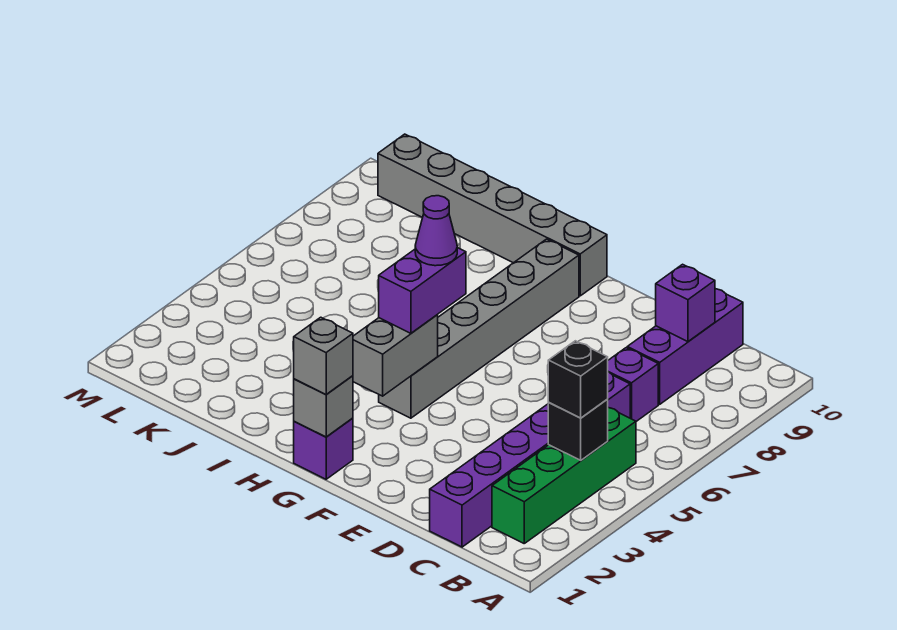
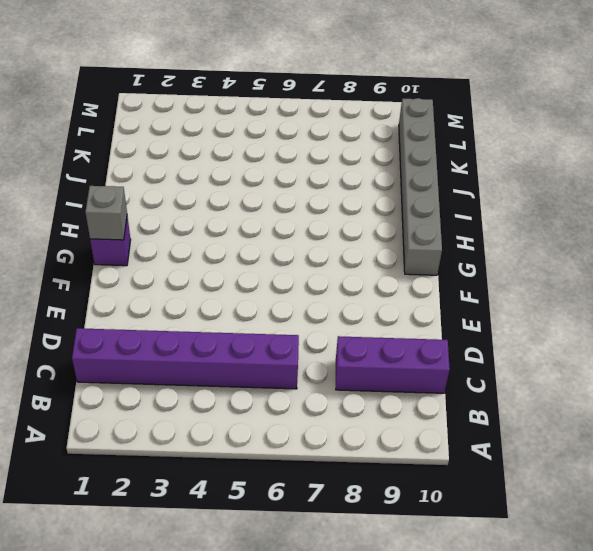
none -> green 1x4 brick [492,408,636,543]
none -> purple 1x1 brick [608,348,658,421]
none -> grey 1x6 brick [379,239,579,418]

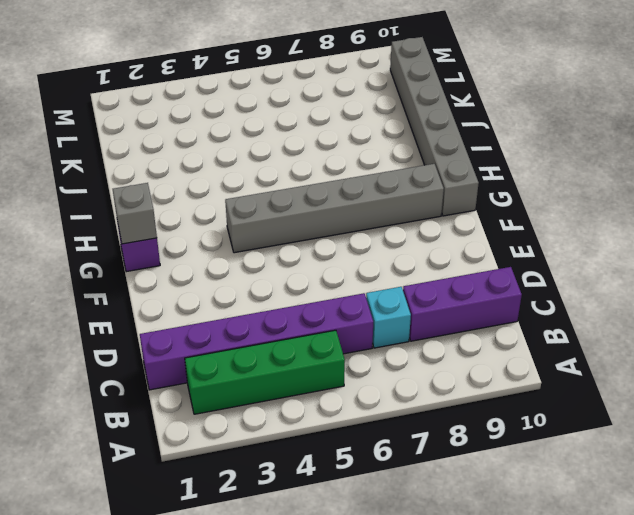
cyan 1x1 brick [366,287,411,348] -> purple 1x1 brick [608,348,658,421]
none -> black 1x1 brick [548,399,608,460]
none -> purple 1x1 brick [656,264,715,342]
none -> grey 1x2 brick [353,315,438,396]

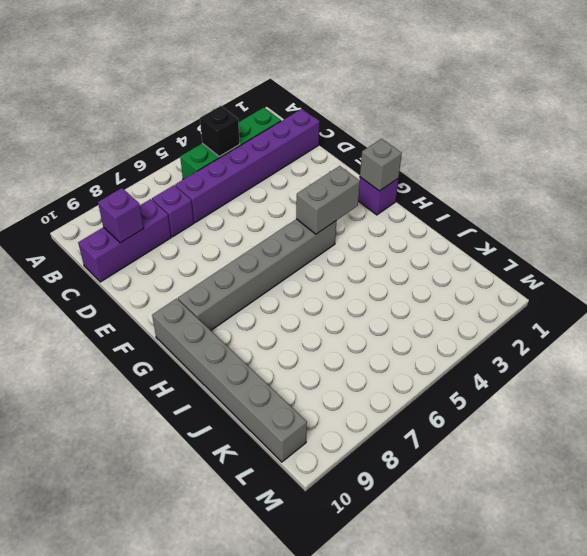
none -> black 1x1 brick [548,341,608,418]
none -> grey 1x1 brick [294,317,353,395]
none -> purple 1x2 brick [379,248,466,333]

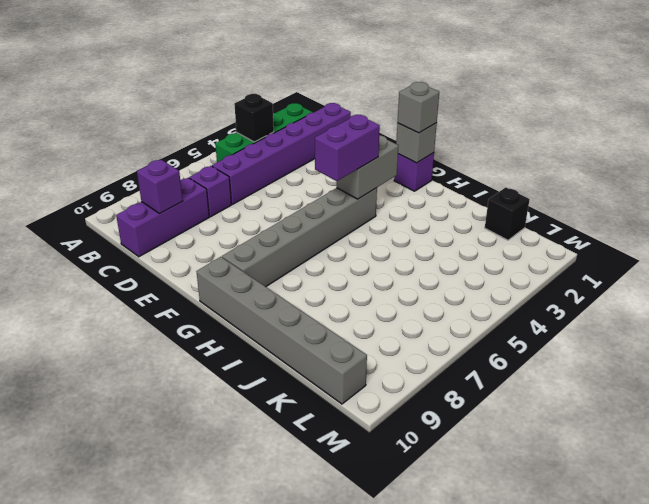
black 1x1 brick [485,187,530,240] -> black 1x1 brick moved to [548,341,608,418]
none -> purple 1x1 cone [415,196,457,266]

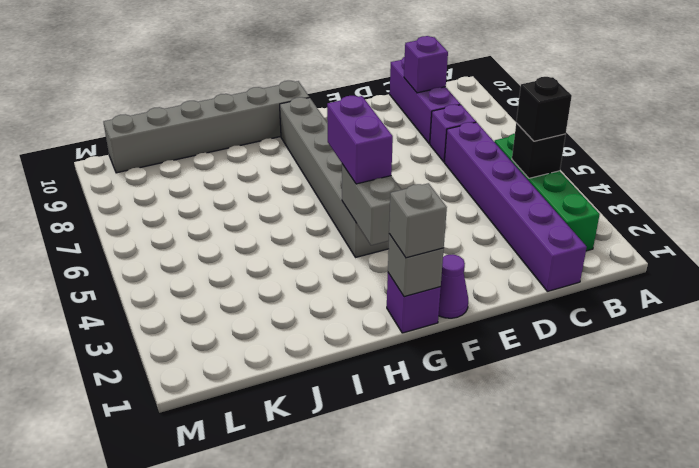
purple 1x1 cone [439,254,468,318] -> purple 1x1 cone moved to [415,196,457,266]

